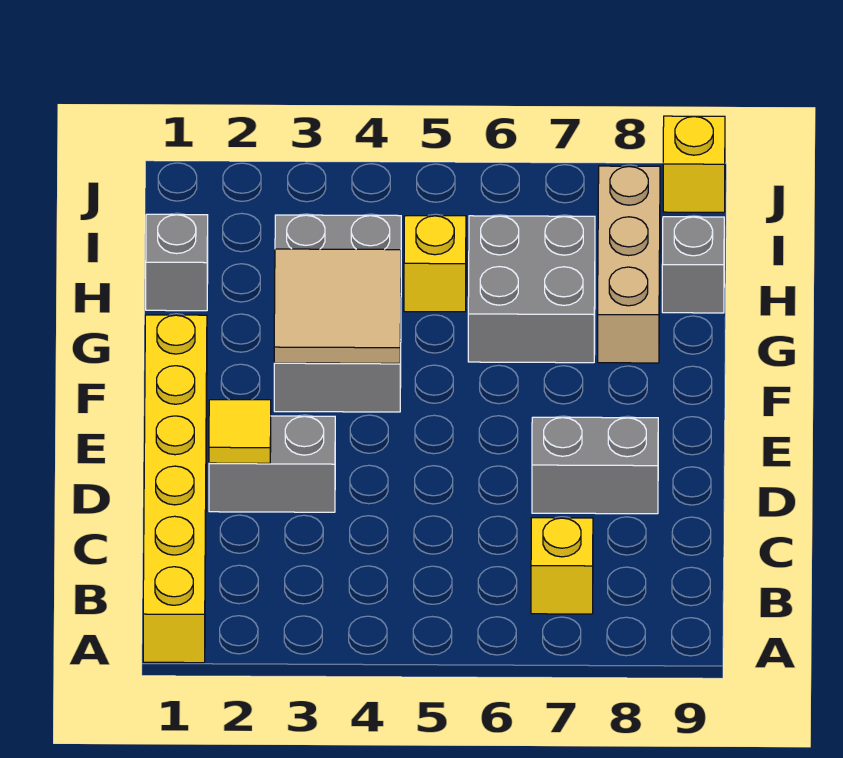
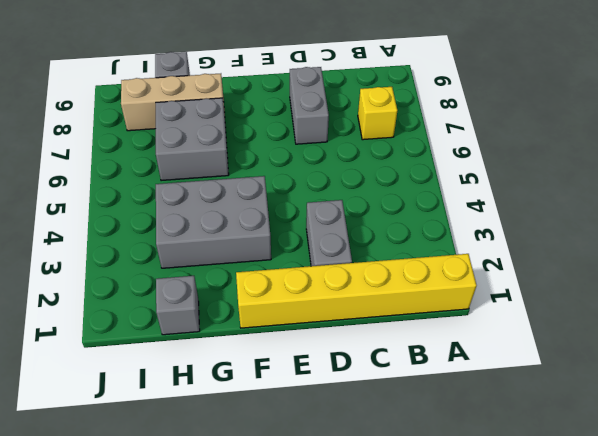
none -> yellow 1x1 brick [404,216,466,312]
none -> yellow 1x1 brick [663,116,725,212]
none -> yellow 1x1 tile [209,400,271,463]

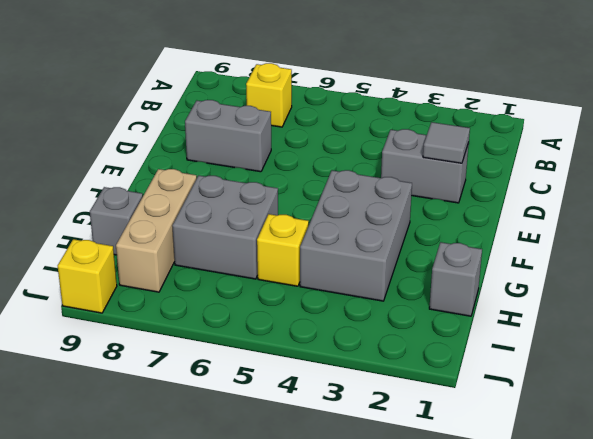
grey 1x1 tile [423,122,470,163] -> yellow 1x1 tile [209,400,271,463]
none -> yellow 1x6 brick [143,315,207,663]
none -> tan 2x2 tile [274,249,401,363]

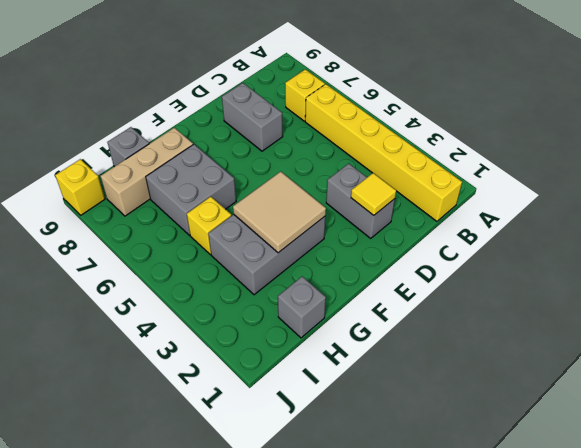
yellow 1x6 brick [305,84,462,221] -> yellow 1x6 brick turned to [143,315,207,663]

